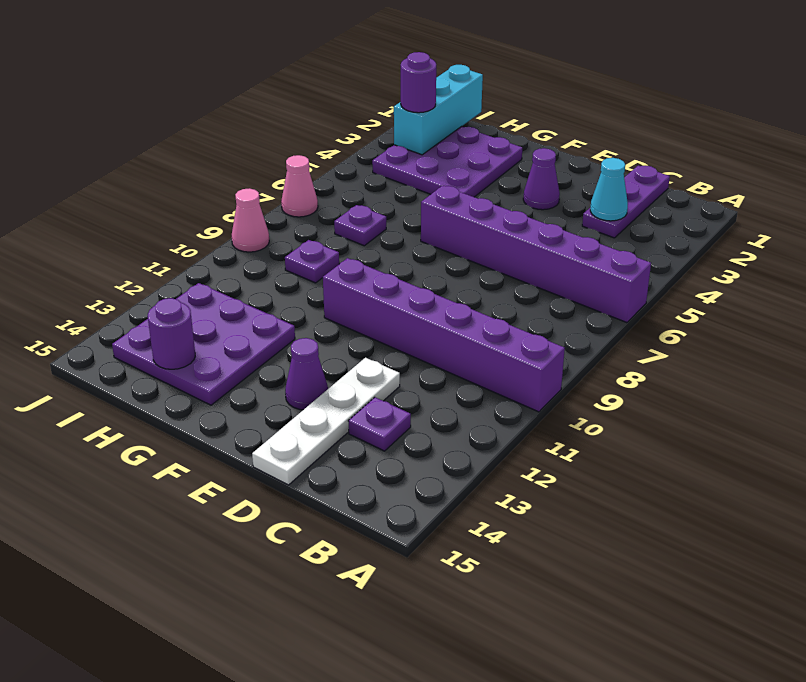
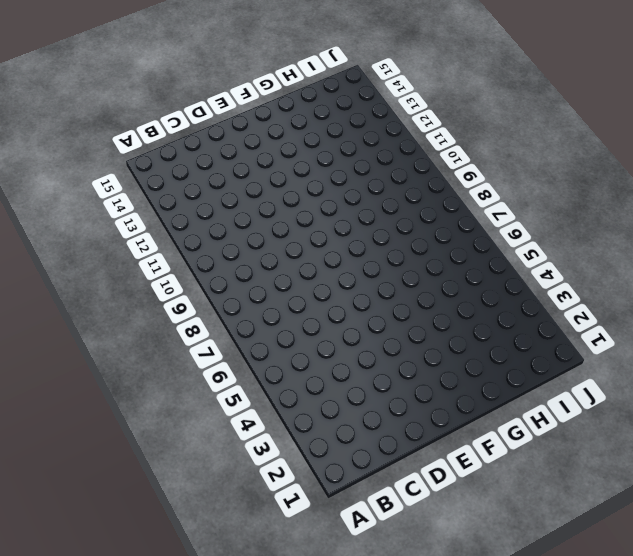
none -> purple 1x6 brick [421,186,651,323]
none -> purple 1x6 brick [323,258,565,412]
none -> purple 1x3 plate [582,165,670,238]

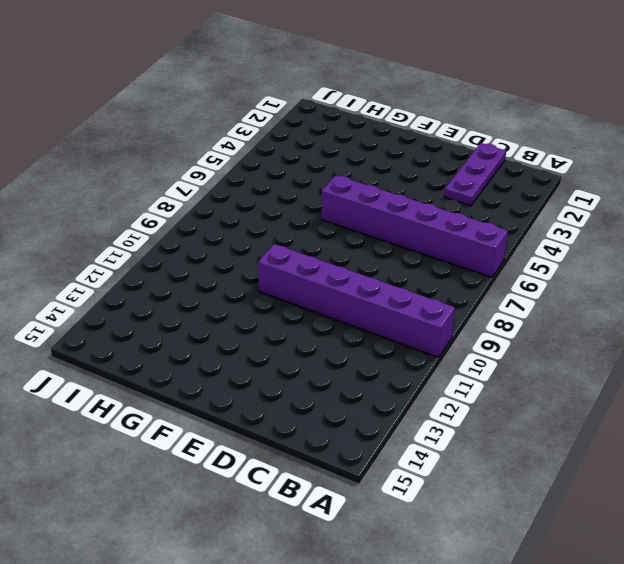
none -> purple 1x1 plate [349,397,411,451]
none -> white 1x4 plate [252,358,400,485]
none -> purple 1x1 cone [523,148,560,210]

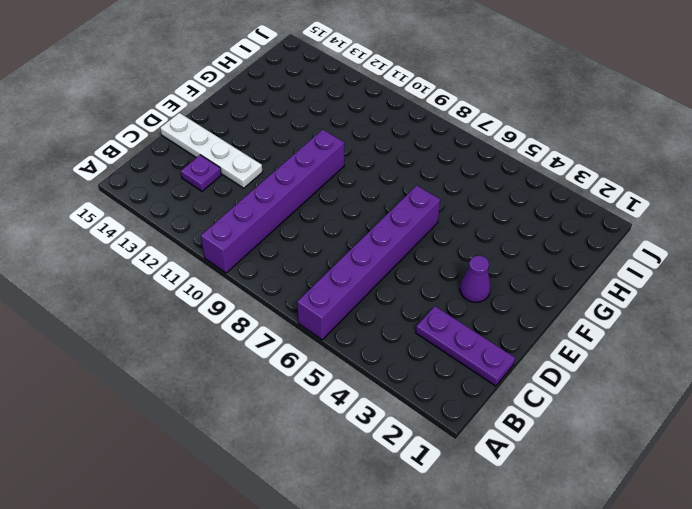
none -> purple 1x1 cone [285,338,328,410]
none -> purple 3x3 plate [372,126,522,197]
none -> purple 3x3 plate [112,283,295,405]

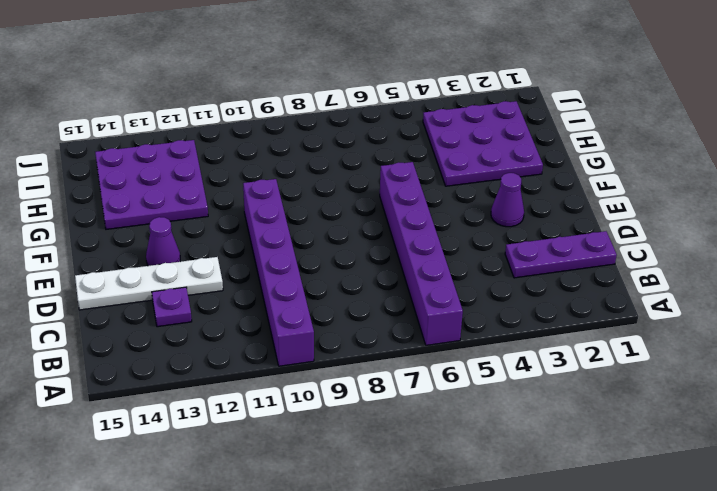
none -> purple 1x1 plate [334,205,386,246]
none -> purple 1x1 plate [285,240,339,283]
none -> pink 1x1 cone [281,155,318,217]

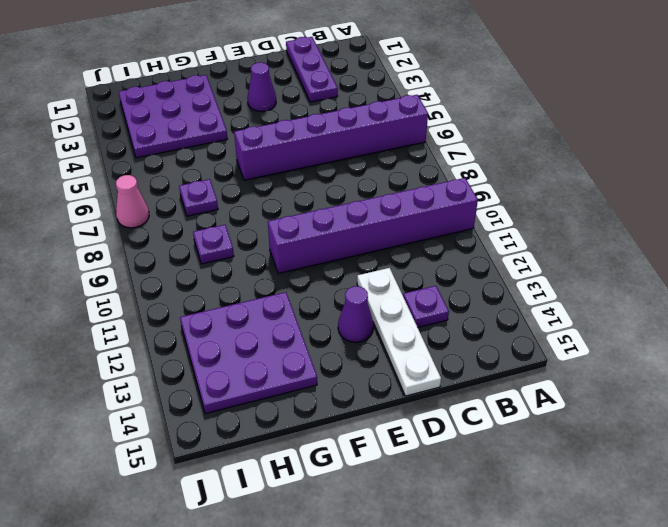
none -> pink 1x1 cone [232,188,269,252]
none -> cyan 1x1 cone [590,158,628,221]
none -> purple 1x1 round brick [148,298,195,369]

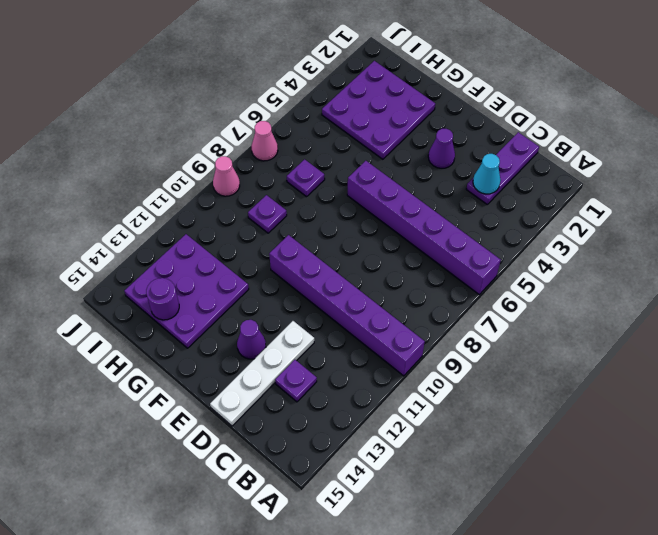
none -> cyan 1x3 brick [394,65,483,155]
none -> purple 1x1 round brick [401,52,436,113]

